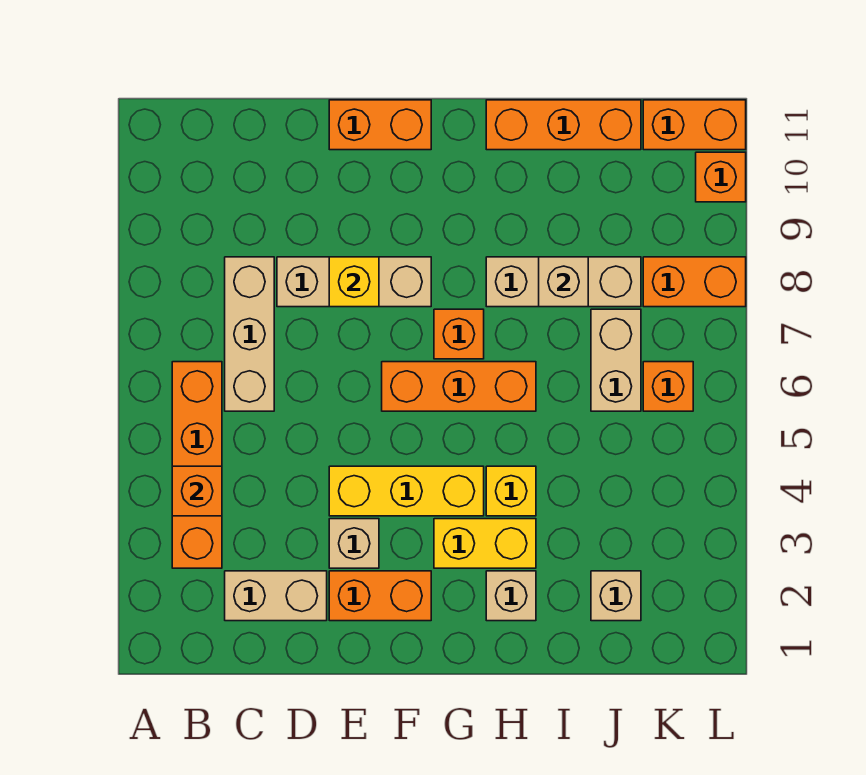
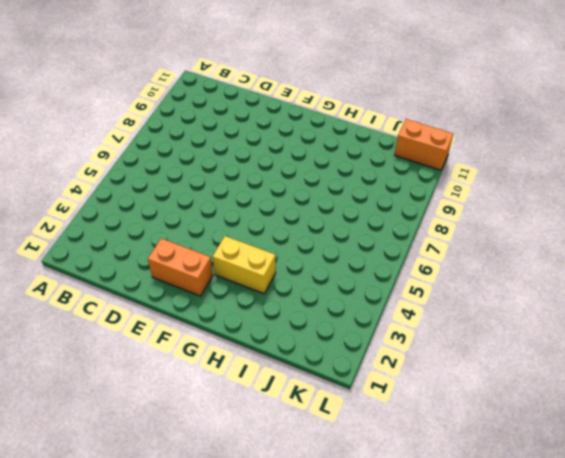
none -> orange 1x4 brick [172,362,222,568]
none -> tan 1x2 brick [225,571,327,621]
none -> tan 1x3 brick [225,257,274,411]

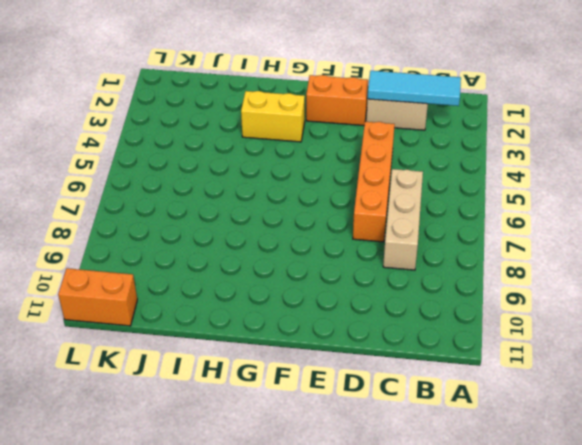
cyan 1x3 tile [368,71,461,106] -> none
orange 1x4 brick [353,122,395,242] -> orange 1x4 brick moved to [172,362,222,568]
none -> tan 1x3 brick [277,257,431,307]
none -> tan 1x1 brick [329,519,379,568]
none -> yellow 1x3 brick [329,466,484,516]

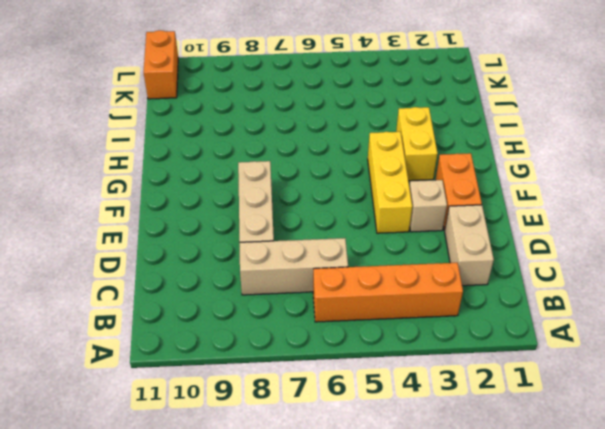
none -> orange 1x2 brick [329,100,431,150]
none -> orange 1x3 brick [382,362,536,411]
none -> orange 1x1 brick [434,309,484,359]

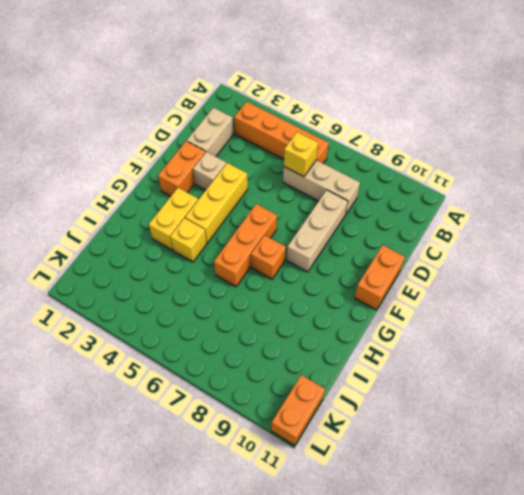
yellow 1x1 brick [284,132,318,177] -> yellow 1x1 brick moved to [329,257,379,307]
none -> tan 1x1 brick [486,571,536,621]
none -> tan 1x3 brick [486,257,641,307]
none -> orange 1x3 brick [486,100,641,150]

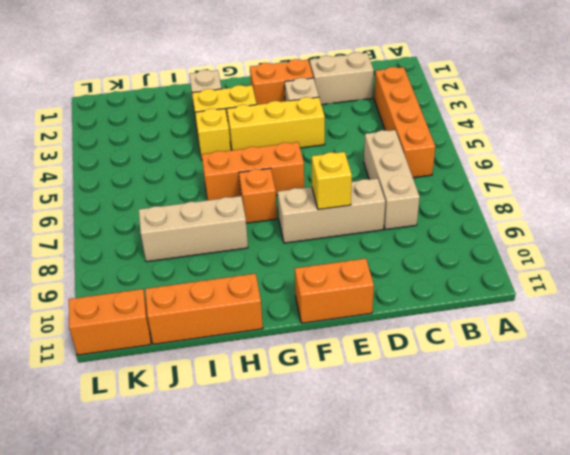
none -> tan 1x1 brick [591,571,641,621]
none -> tan 1x2 brick [591,309,641,411]
none -> orange 1x1 brick [643,362,693,411]

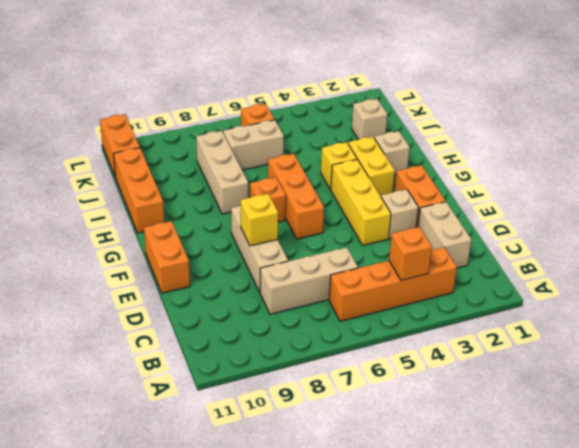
none -> orange 1x2 brick [643,257,746,307]
none -> orange 1x1 brick [696,152,746,202]
none -> tan 1x1 brick [539,257,588,307]

